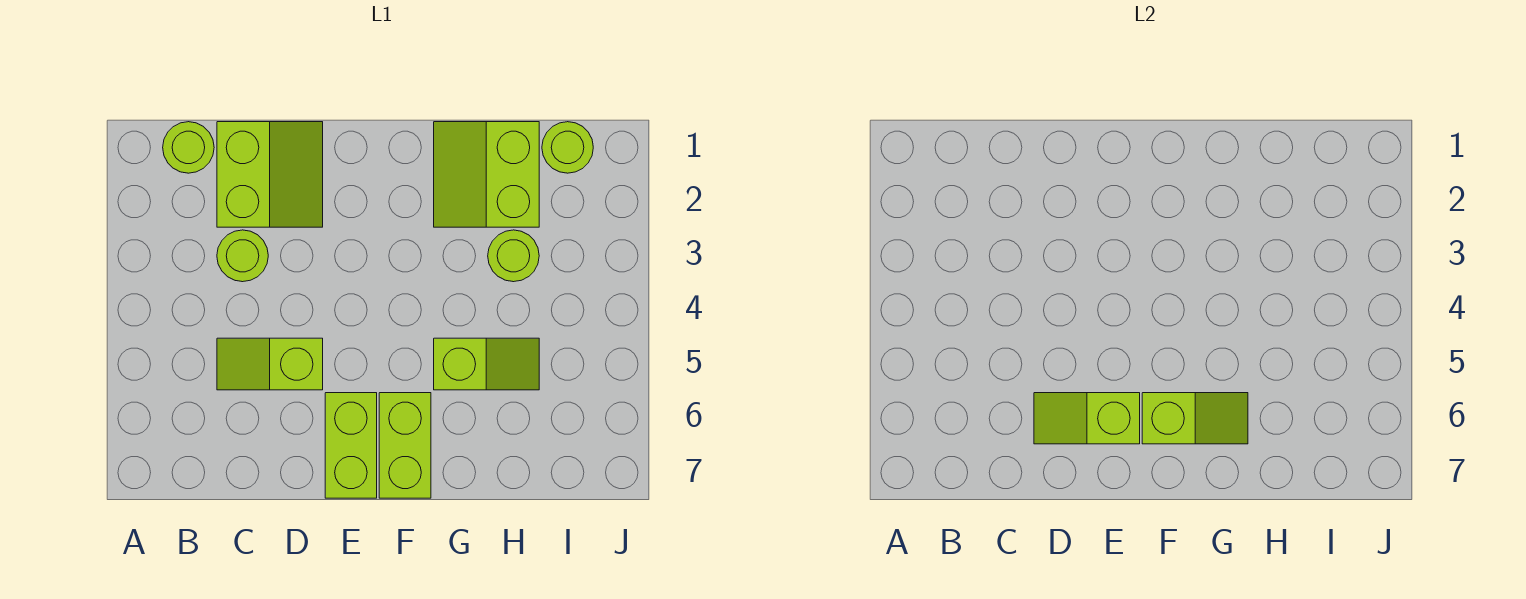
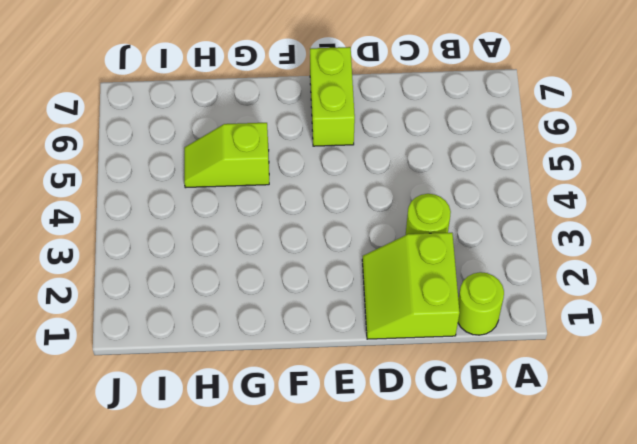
none -> lime 1x2 slope [217,338,323,390]
none -> lime 1x2 brick [379,393,431,498]
none -> lime 2x2 slope [434,122,539,227]

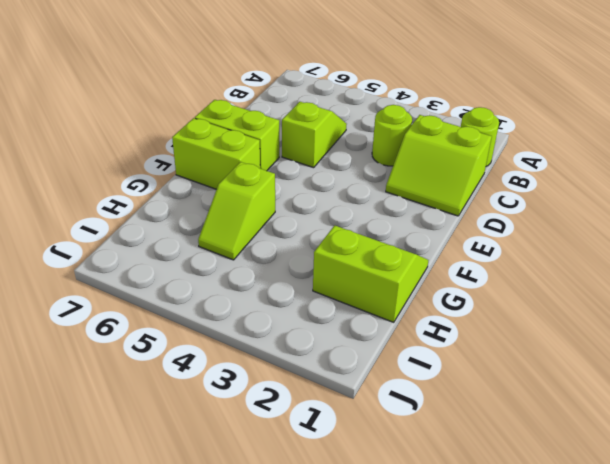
none -> lime 1x1 round brick [488,230,539,282]
none -> lime 1x1 round brick [542,122,593,173]
none -> lime 1x2 slope [1034,393,1140,444]

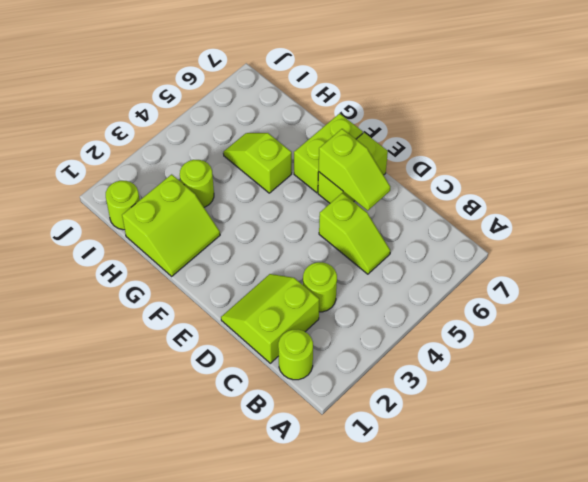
none -> lime 1x2 slope [1142,393,1248,444]

